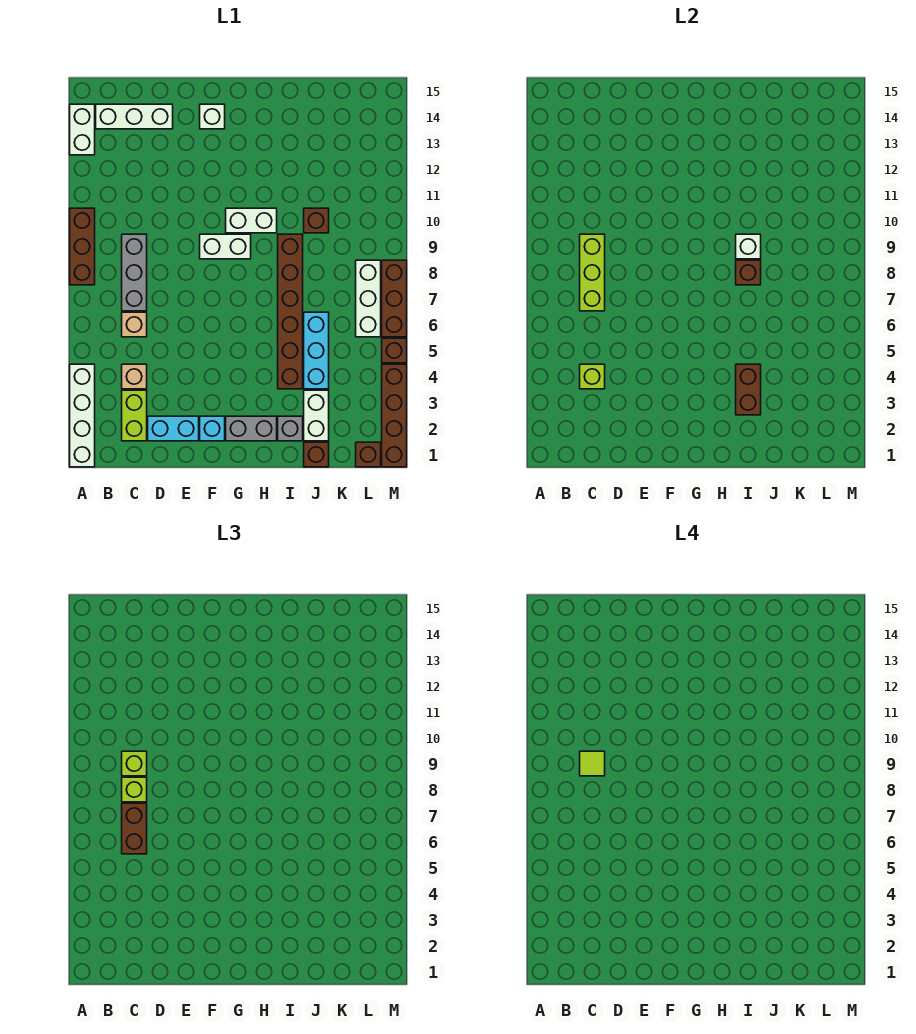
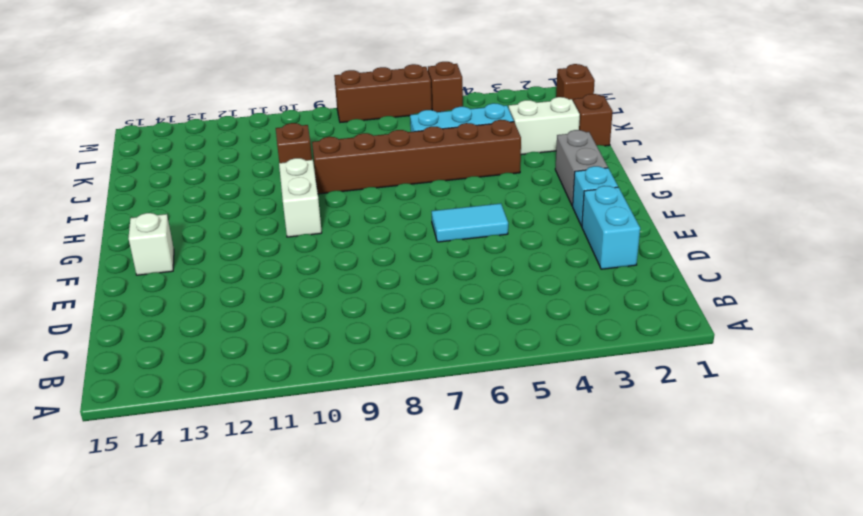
cyan 1x2 tile [431,203,508,242] -> none
none -> white 1x4 brick [70,364,95,467]
none -> brown 1x3 brick [70,208,95,285]
none -> white 1x2 brick [70,104,95,155]
none -> white 1x3 brick [96,104,173,129]

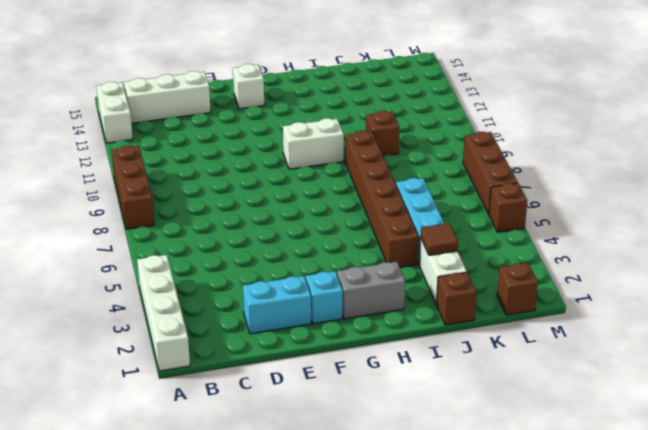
brown 1x1 tile [421,223,458,255] -> none
none -> lime 1x2 brick [122,390,147,441]
none -> tan 1x1 brick [122,364,147,389]
none -> tan 1x1 brick [122,312,147,337]
none -> grey 1x3 brick [122,234,147,311]

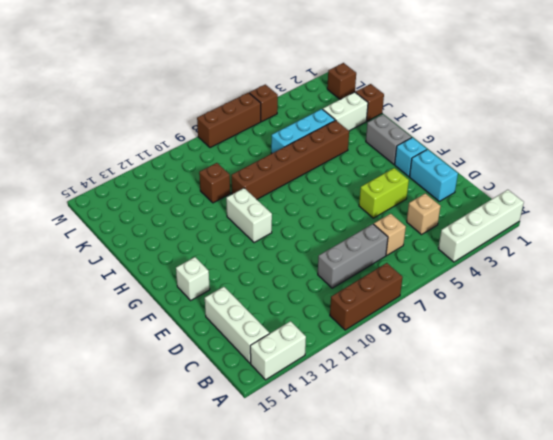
lime 1x2 brick [359,168,409,218] -> lime 1x2 brick moved to [122,390,147,441]
none -> white 1x2 brick [200,234,251,259]
none -> grey 1x1 brick [278,416,303,441]
none -> white 1x3 brick [356,260,381,337]
none -> brown 1x4 brick [382,364,407,467]

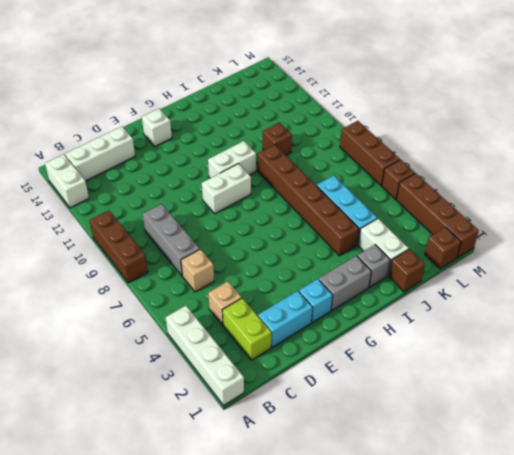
none -> white 1x3 brick [356,260,381,337]
none -> lime 1x1 brick [580,364,605,389]
none -> lime 1x3 brick [580,234,605,311]
none -> brown 1x2 brick [736,364,761,415]

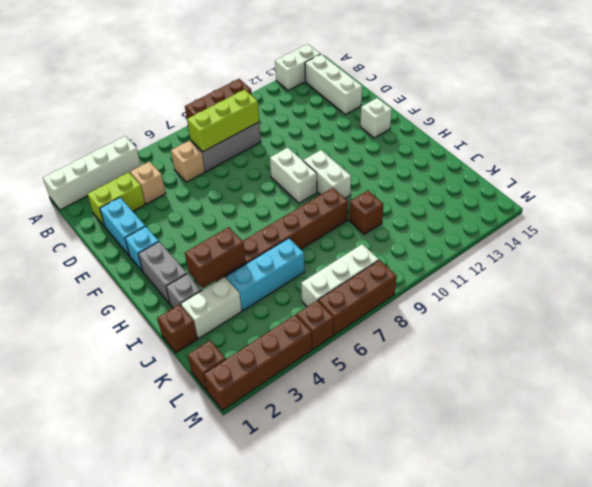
none -> lime 1x1 brick [580,364,605,389]
none -> brown 1x1 brick [736,260,761,285]
none -> white 1x1 brick [736,234,761,259]
none -> brown 1x2 brick [122,803,147,854]

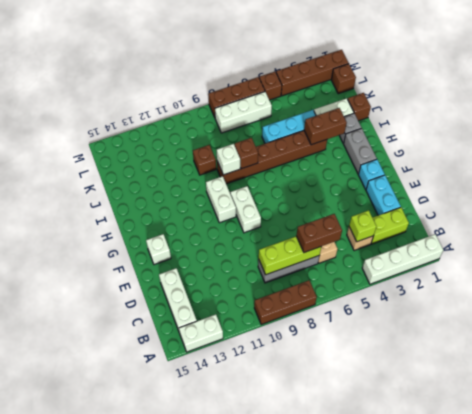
none -> lime 1x1 brick [122,777,147,802]
none -> lime 1x1 brick [122,751,147,776]
none -> lime 1x1 tile [580,751,605,776]

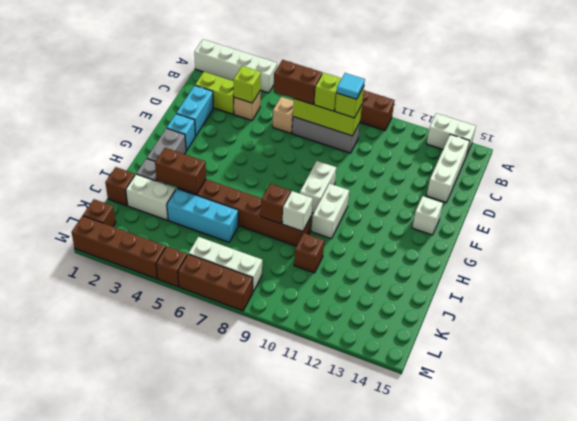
cyan 1x1 tile [337,73,365,99] -> lime 1x1 tile [580,751,605,776]

